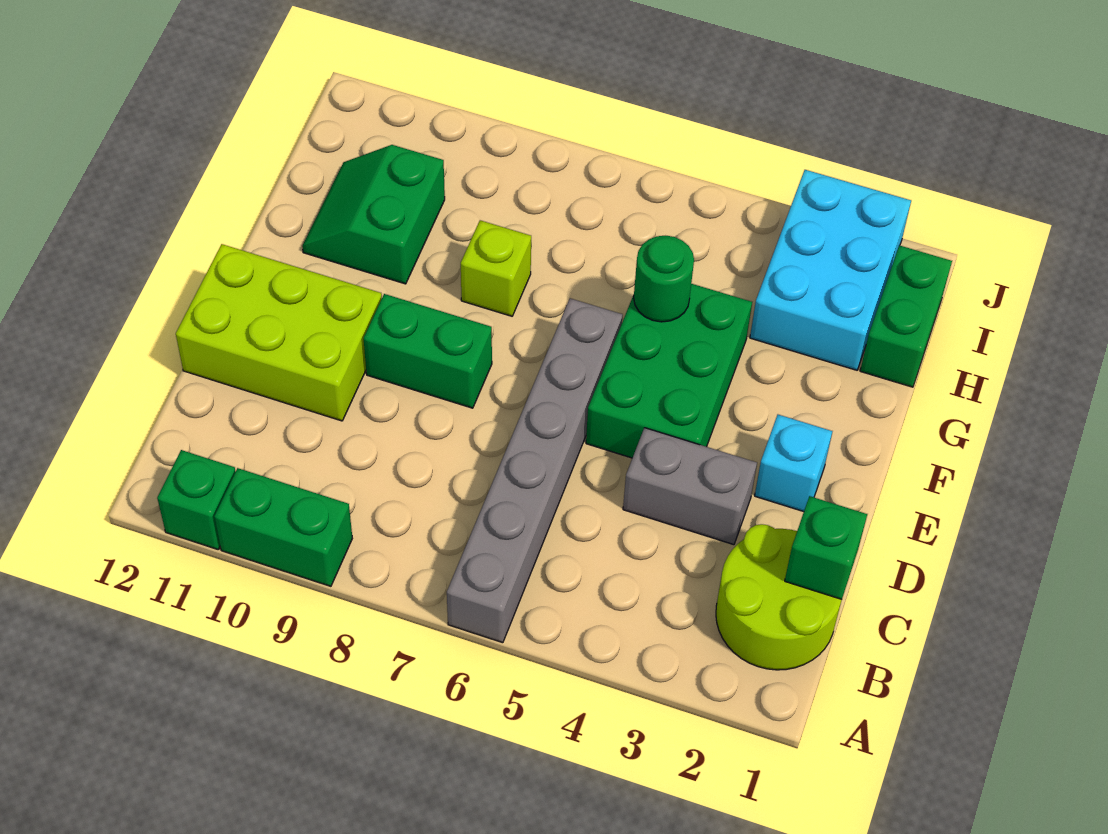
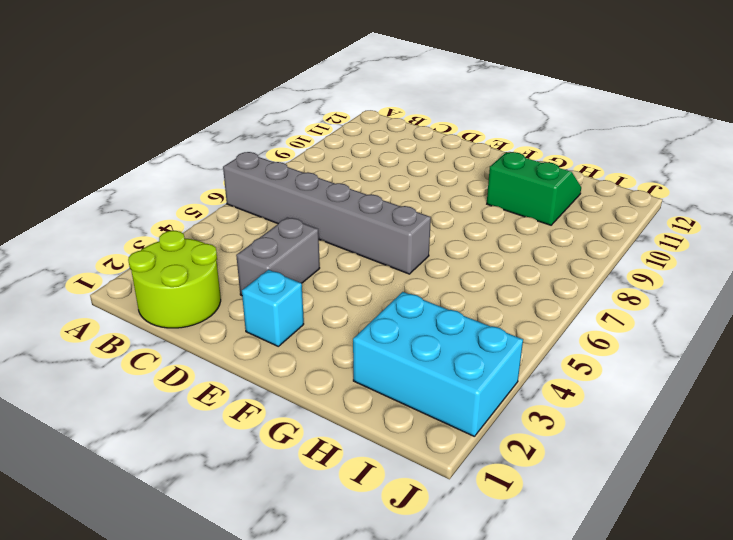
none -> green 1x2 brick [214,468,352,586]
none -> green 1x1 brick [157,450,236,549]
none -> lime 2x3 brick [176,244,382,421]

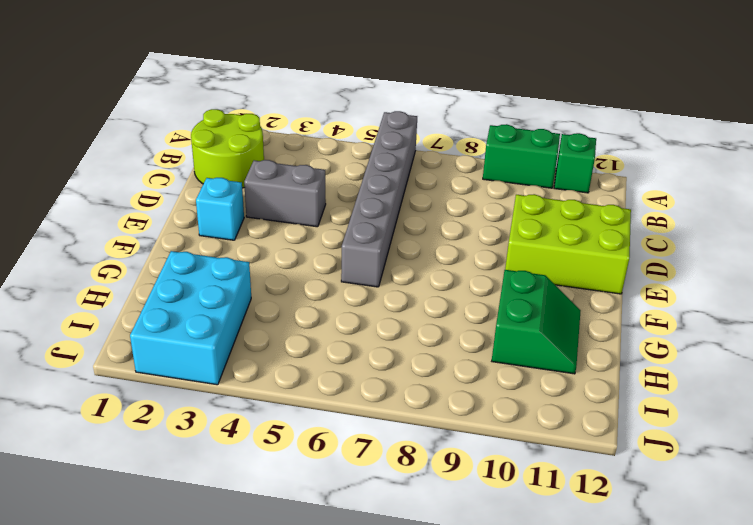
none -> green 2x3 brick [586,284,752,458]
none -> green 1x2 brick [364,294,492,408]
none -> lime 1x1 brick [461,220,531,316]

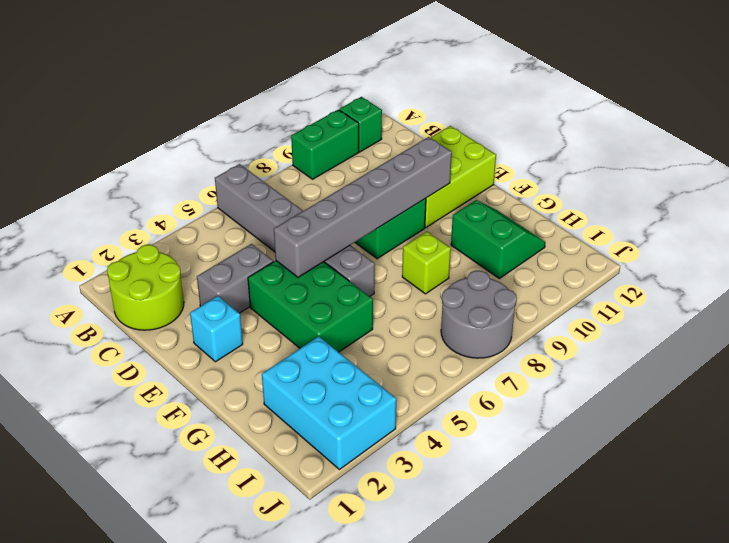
grey 1x6 brick [274,137,452,277] -> none
grey 2x2 round brick [441,271,517,358] -> none
none -> green 1x2 brick [860,245,952,387]
none -> green 1x1 brick [785,496,867,599]
none -> green 1x1 round brick [634,236,694,322]

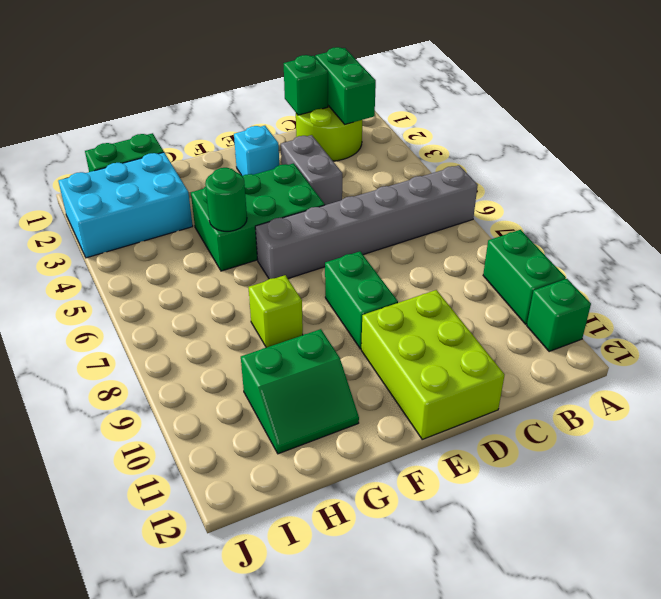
green 1x2 brick [315,47,376,124] -> none

